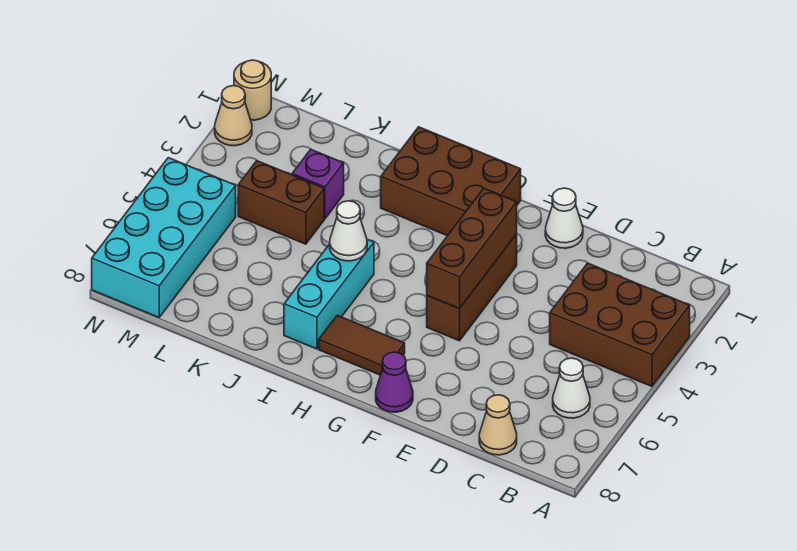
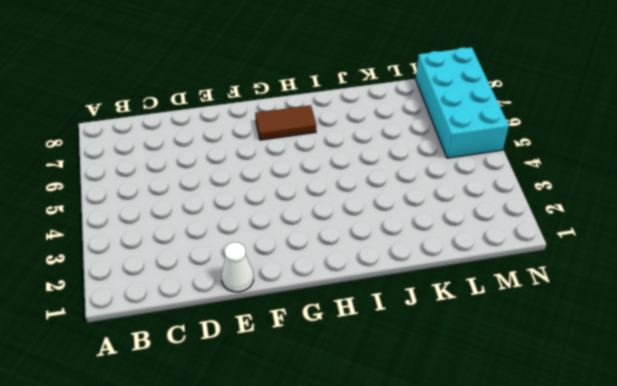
none -> brown 2x3 brick [550,263,690,386]
none -> white 1x1 cone [553,358,590,418]
none -> tan 1x1 cone [479,395,517,455]

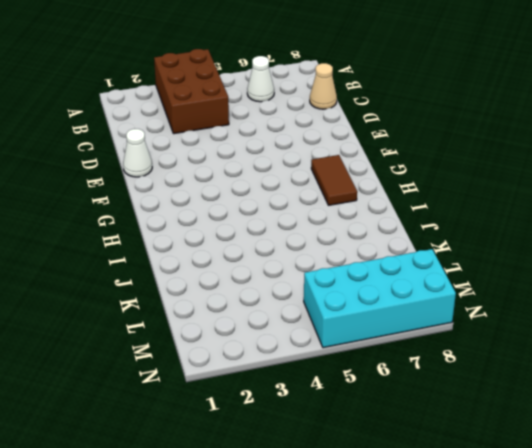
none -> brown 1x3 brick [427,234,517,341]
none -> purple 1x1 cone [376,352,413,412]
none -> brown 2x3 brick [381,127,521,236]

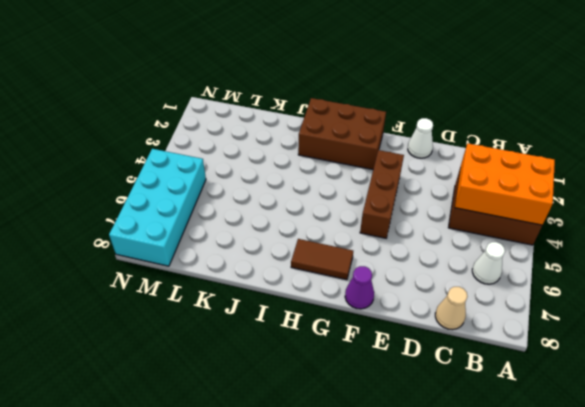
orange 2x3 brick [455,143,555,225] -> none
none -> cyan 1x3 brick [284,239,374,349]
none -> purple 1x1 brick [292,150,344,219]
none -> brown 1x2 brick [238,161,324,244]

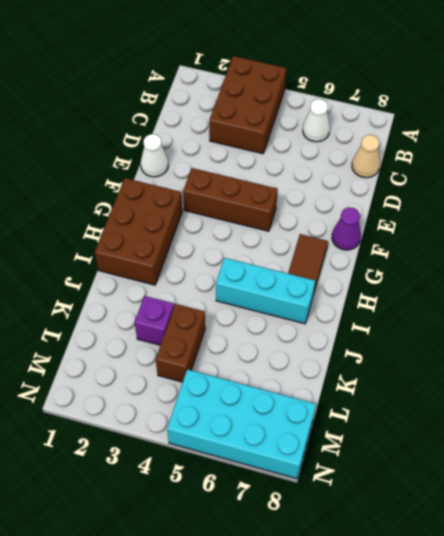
none -> tan 1x1 round brick [234,60,271,120]
none -> tan 1x1 cone [215,86,252,146]
none -> brown 1x3 brick [427,188,517,309]

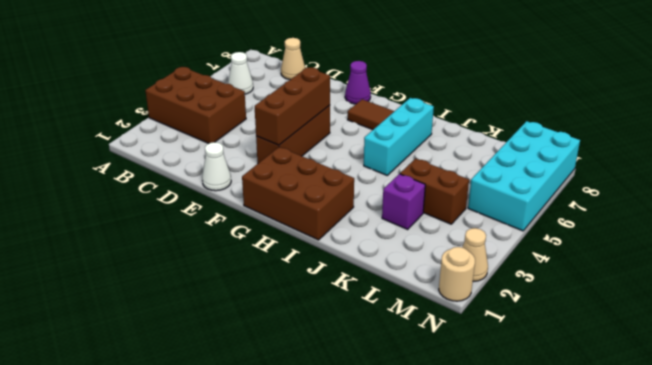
none -> white 1x1 cone [330,201,367,261]

